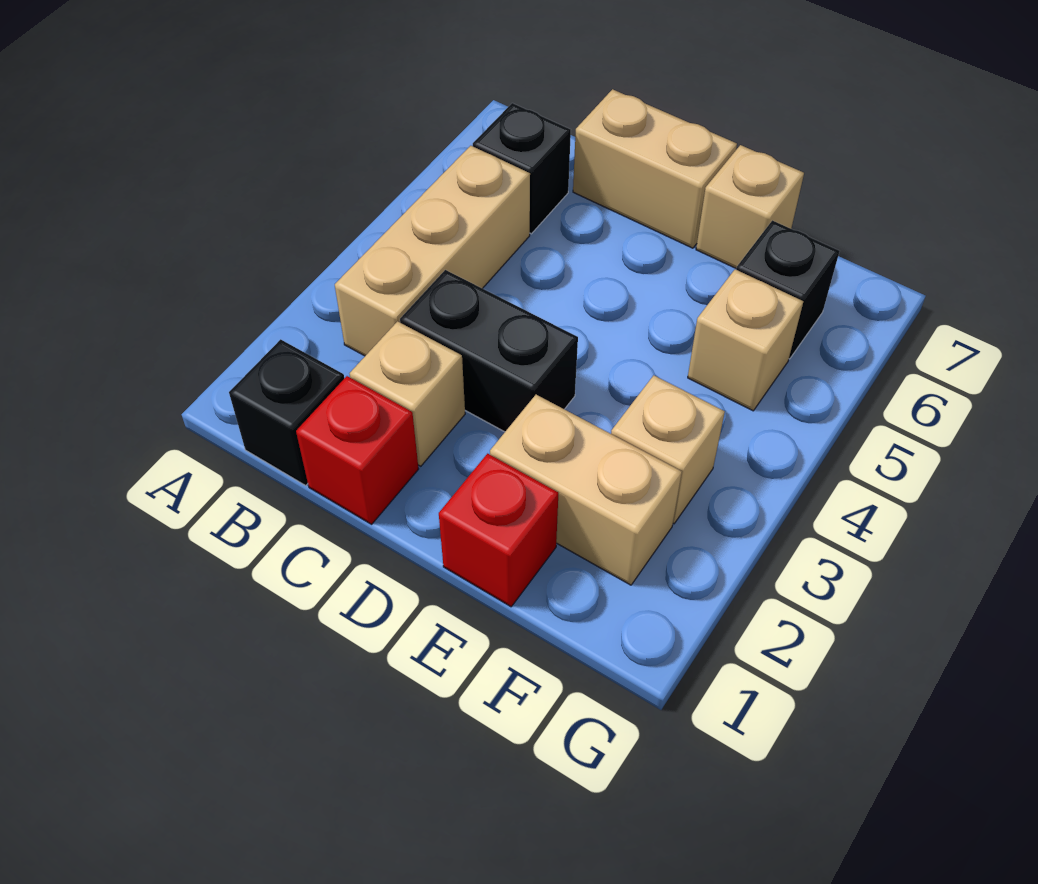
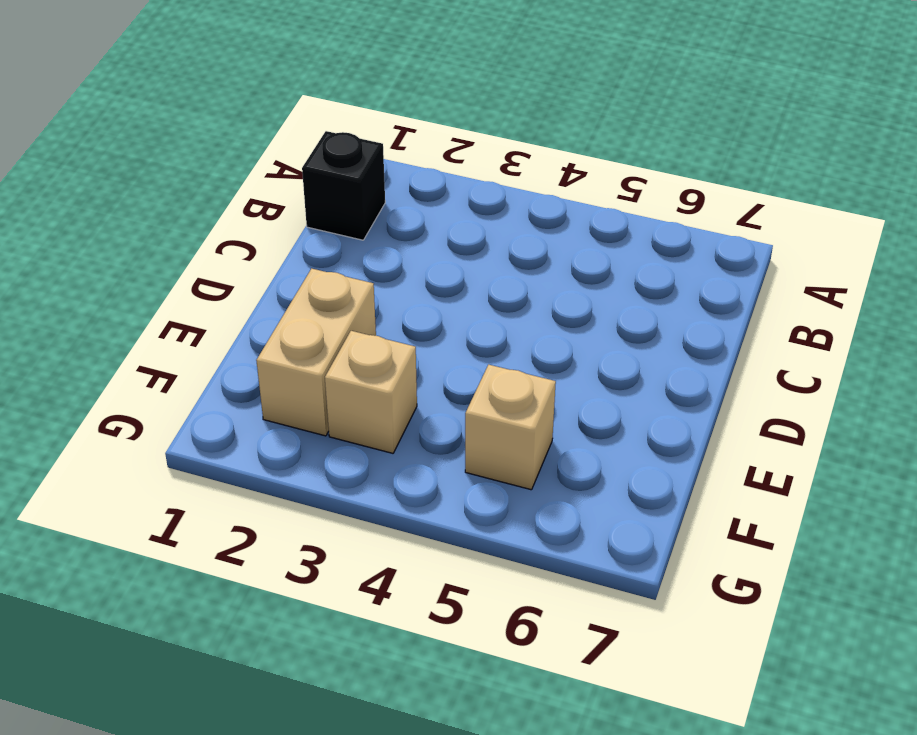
none -> tan 1x3 brick [335,146,530,356]
none -> black 1x1 brick [473,103,571,234]
none -> red 1x1 brick [296,376,418,524]

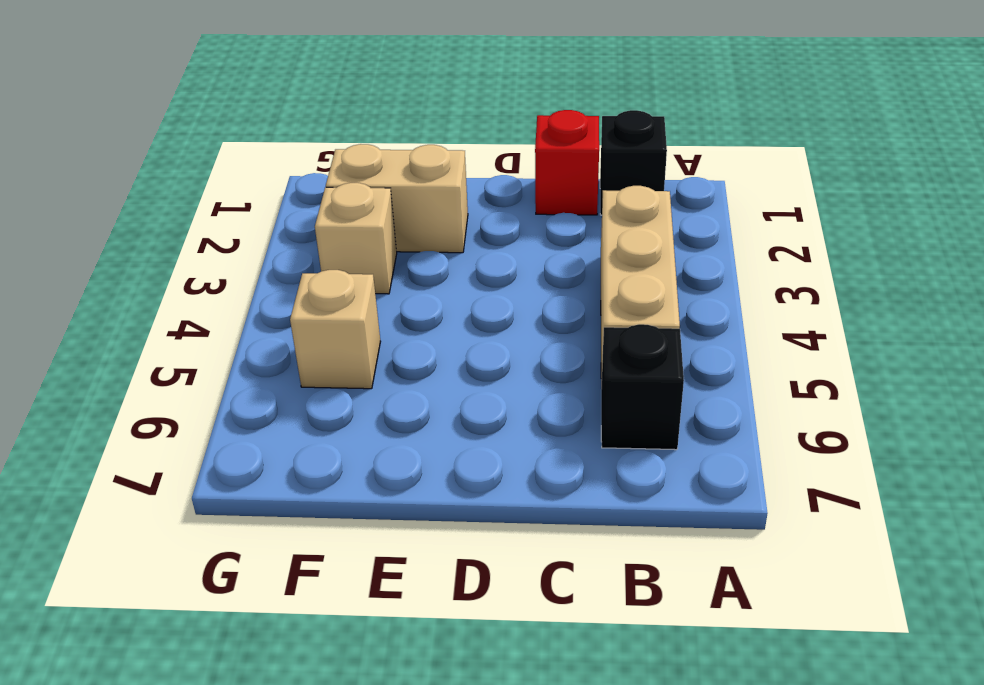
none -> tan 1x1 brick [350,321,465,466]
none -> black 1x2 brick [400,270,578,432]
none -> tan 1x2 brick [573,89,737,248]

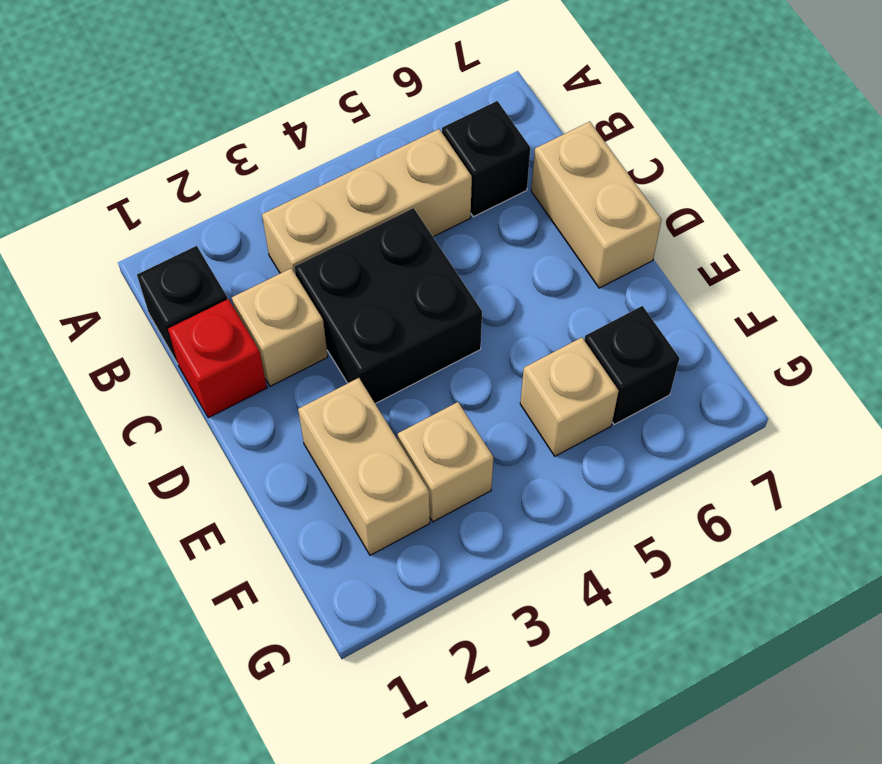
black 2x2 brick [294,208,482,404] -> black 1x2 brick [400,270,578,432]
none -> red 1x1 brick [439,454,558,607]
none -> tan 1x1 brick [696,145,804,268]

